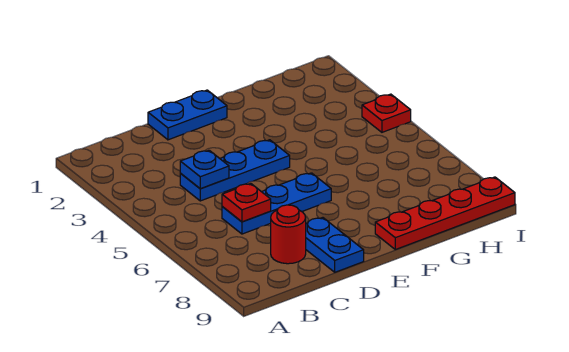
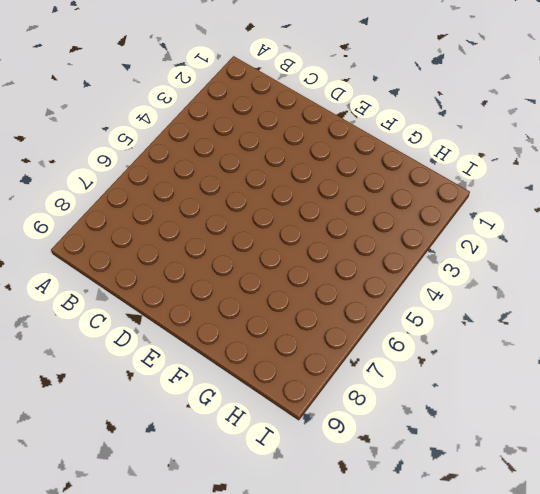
none -> blue 1x3 plate [180,140,290,201]
none -> blue 1x3 plate [222,173,331,234]

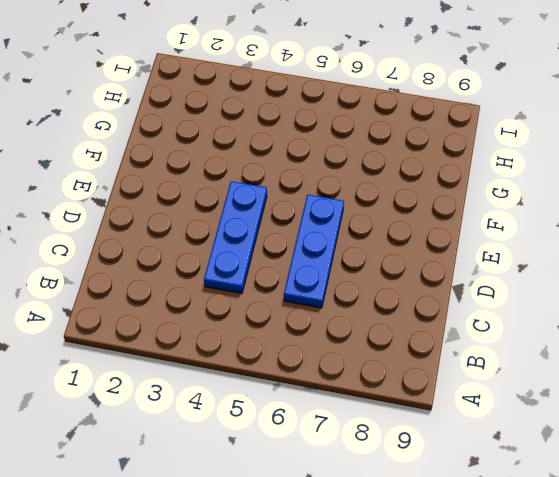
none -> red 1x1 round brick [271,205,306,264]
none -> blue 1x2 plate [148,90,227,140]

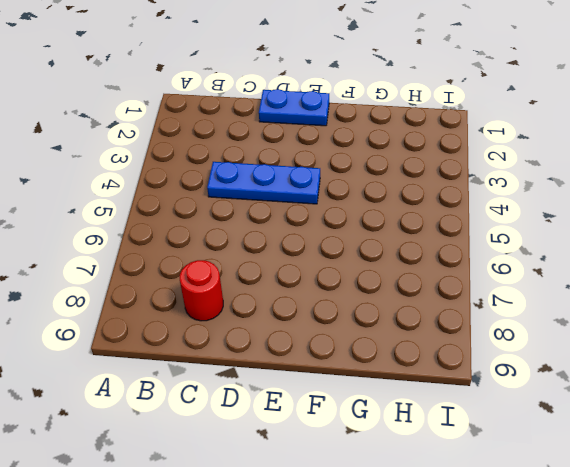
none -> blue 1x3 plate [222,173,331,234]
none -> blue 1x2 plate [306,218,364,272]

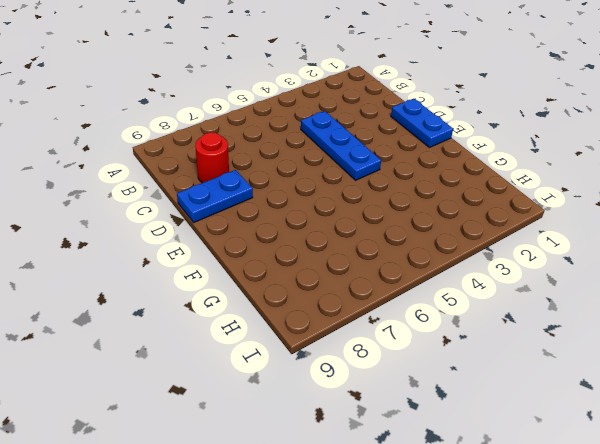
none -> blue 1x3 plate [222,173,331,234]
none -> red 1x4 plate [375,177,515,249]

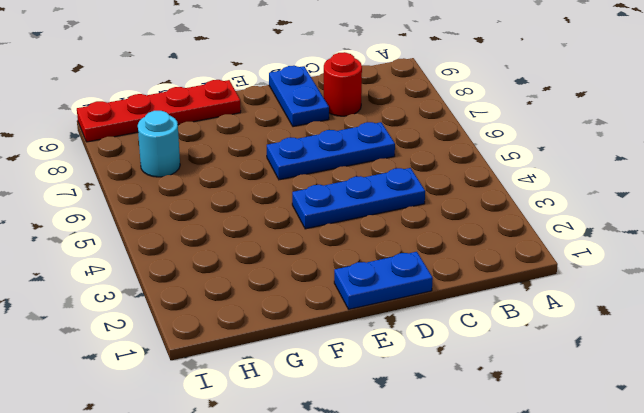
cyan 1x1 round brick [138,111,180,177] -> none
none -> red 1x1 plate [362,94,411,132]
none -> blue 1x1 plate [180,150,229,189]

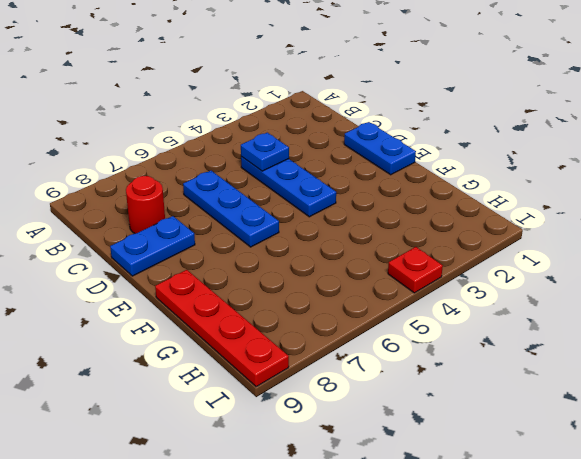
none -> red 1x1 plate [222,184,271,222]

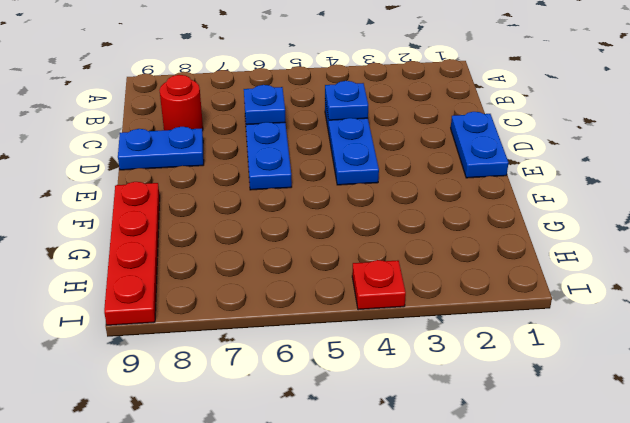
blue 1x1 plate [244,85,285,125] -> red 1x1 plate [222,184,271,222]

